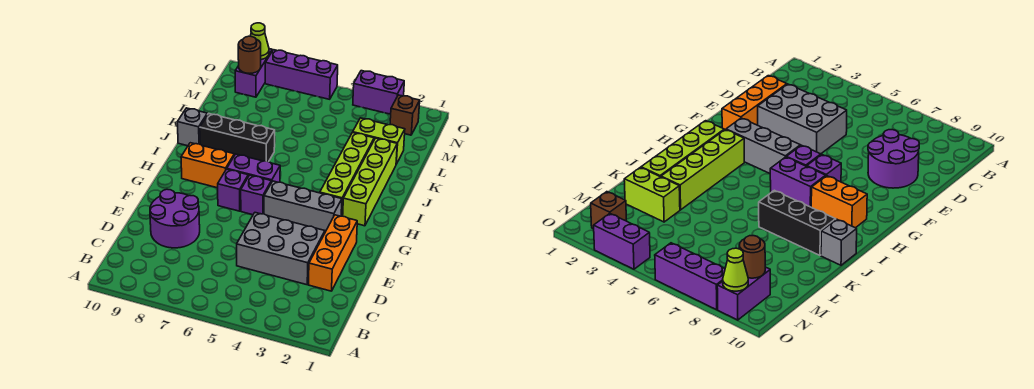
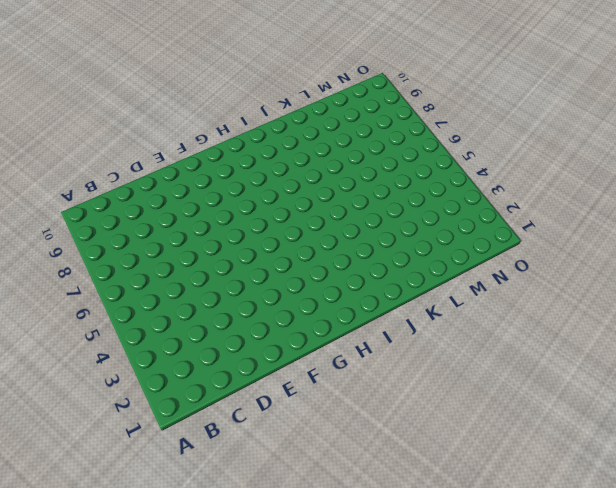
none -> orange 1x3 brick [309,215,357,291]
none -> grey 2x3 brick [237,213,325,285]
none -> purple 2x2 round brick [150,189,200,248]

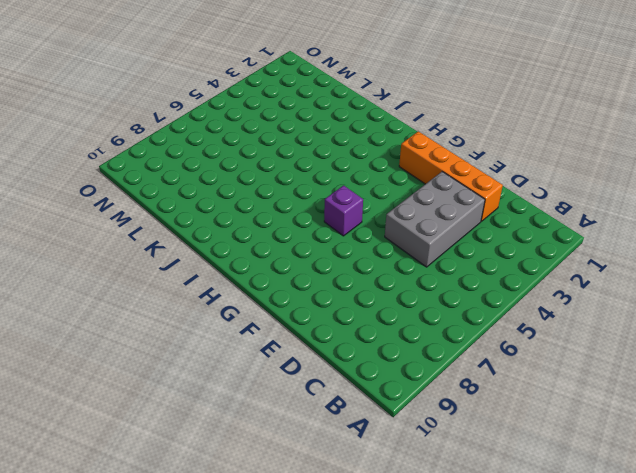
orange 1x4 brick [399,131,503,221] -> orange 1x3 brick [309,215,357,291]
none -> purple 2x2 round brick [150,189,200,248]
none -> grey 1x3 brick [264,181,342,232]
none -> purple 1x1 brick [218,169,248,211]

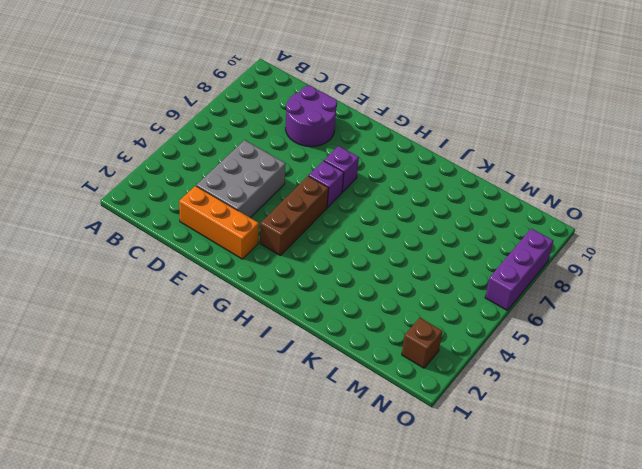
brown 1x3 brick [260,176,329,255] -> grey 1x3 brick [264,181,342,232]
none -> lime 1x4 brick [343,138,397,226]
none -> lime 1x4 brick [320,132,374,216]
none -> purple 1x2 brick [227,154,280,183]

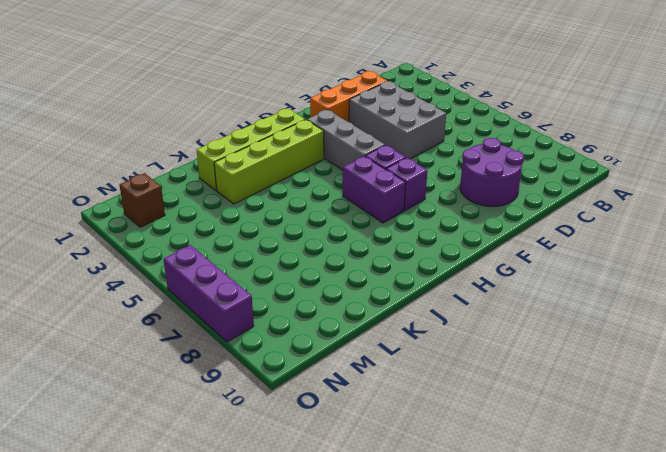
none -> orange 1x2 brick [181,143,234,188]
none -> black 1x3 brick [200,114,275,162]
none -> grey 1x1 brick [177,108,207,146]

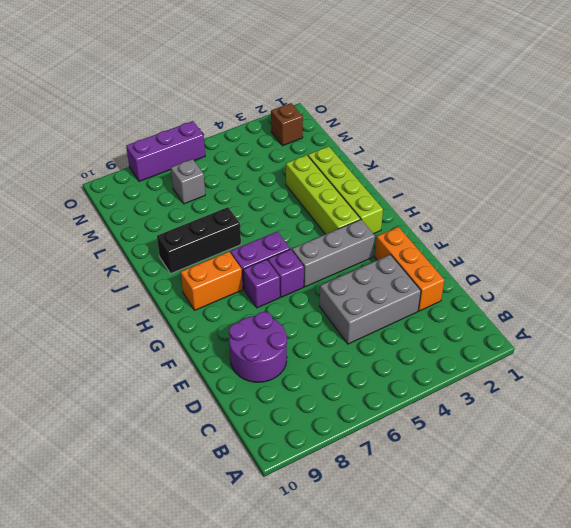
grey 1x1 brick [171,159,205,204] -> grey 1x1 brick moved to [177,108,207,146]
none -> lime 1x2 brick [353,118,405,164]
none -> purple 1x2 brick [235,49,272,97]
none -> purple 1x2 brick [353,71,404,114]

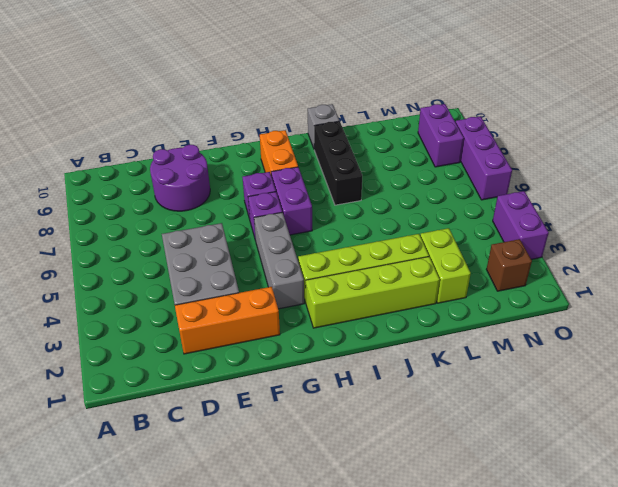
purple 1x2 brick [418,104,464,167] -> purple 1x2 brick turned to [235,49,272,97]
none -> brown 1x1 round brick [238,36,261,73]
none -> lime 1x1 cone [251,23,269,60]

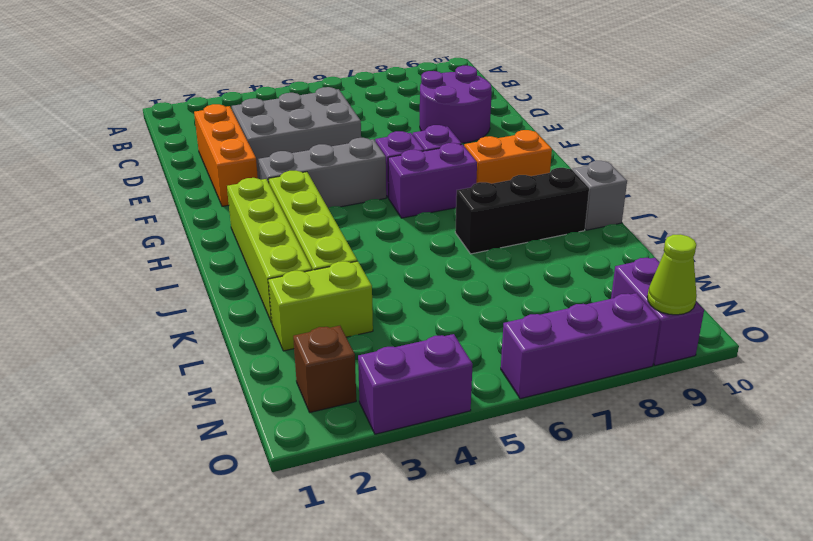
none -> brown 1x1 round brick [238,36,261,73]

